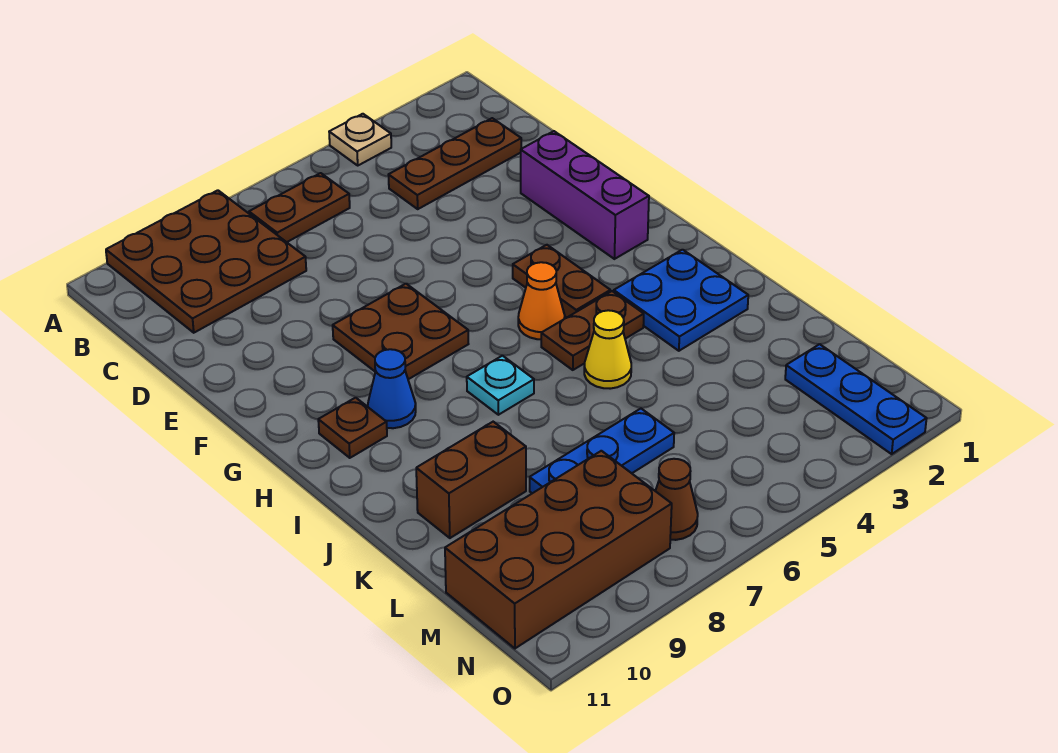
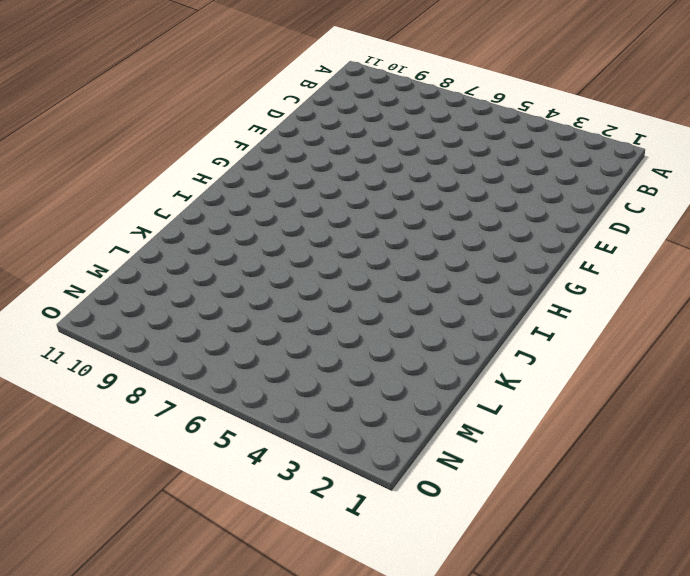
none -> tan 1x1 plate [329,114,391,165]
none -> brown 3x3 plate [106,190,306,333]
none -> brown 1x2 plate [249,173,350,242]

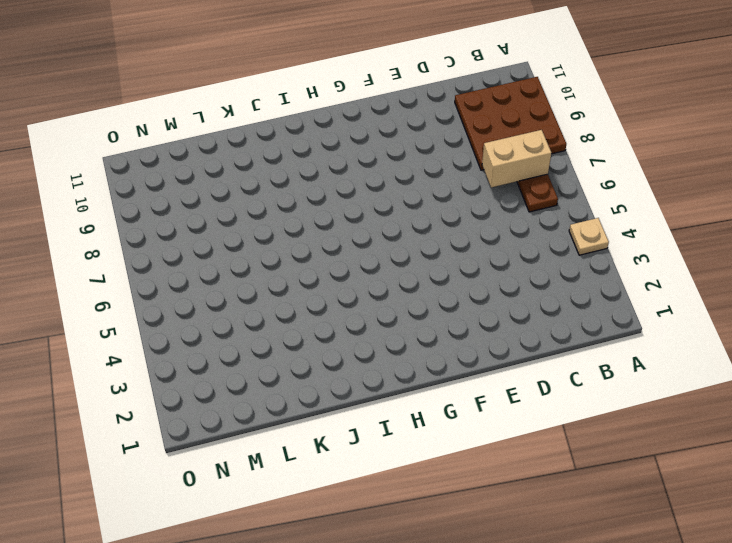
tan 1x2 brick [482,130,551,187] -> none
none -> brown 1x3 plate [389,118,521,209]
none -> purple 1x3 brick [521,131,649,259]
none -> brown 2x2 plate [333,284,468,379]

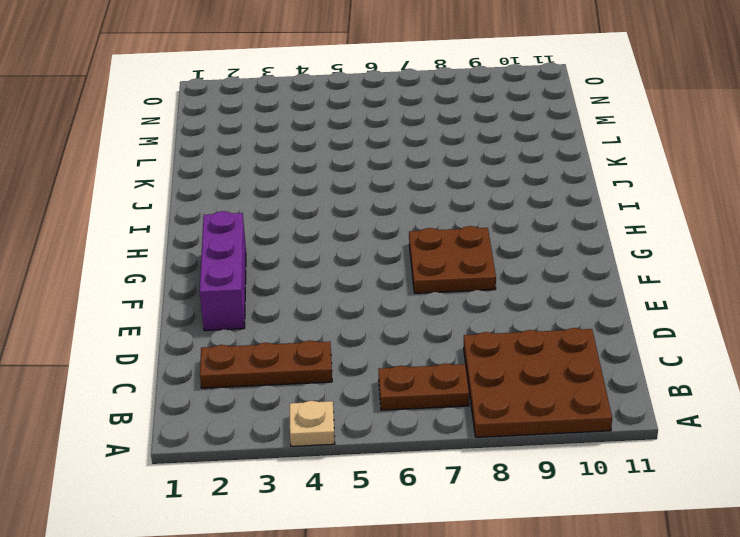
none -> brown 1x2 plate [513,245,610,317]
none -> orange 1x1 cone [518,262,565,339]
none -> blue 1x1 cone [368,349,416,428]

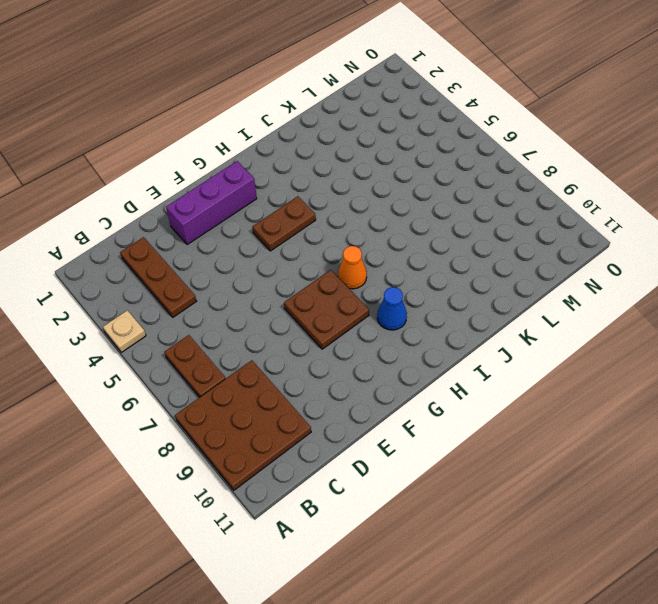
orange 1x1 cone [338,246,367,289] -> orange 1x1 cone moved to [518,262,565,339]
none -> brown 1x1 plate [318,398,387,458]
none -> blue 2x2 plate [614,250,748,351]
none -> brown 1x2 plate [541,291,644,370]

